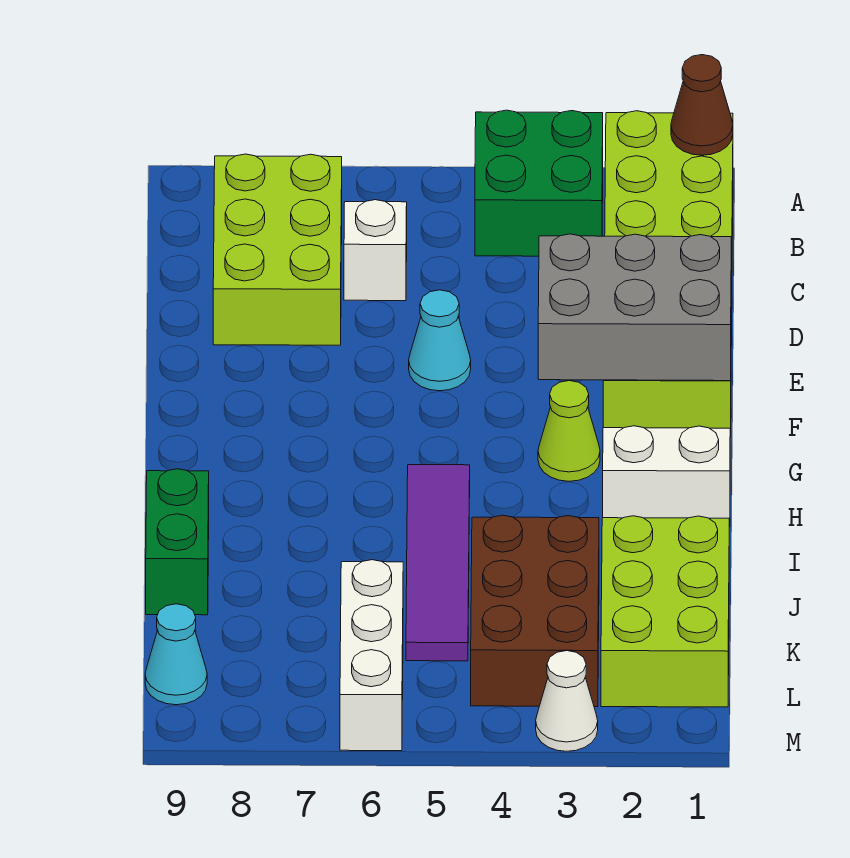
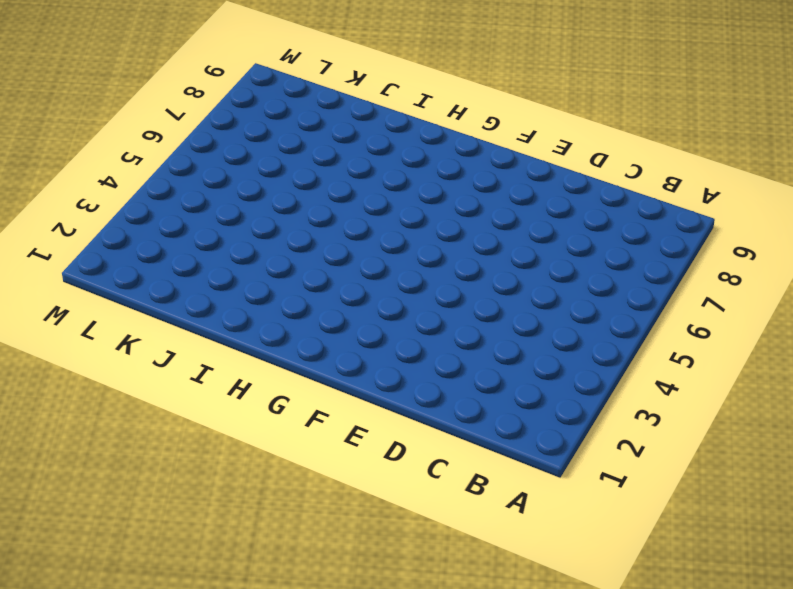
none -> lime 2x6 brick [603,111,733,437]
none -> green 2x2 brick [475,110,603,256]
none -> lime 2x3 brick [213,154,342,345]

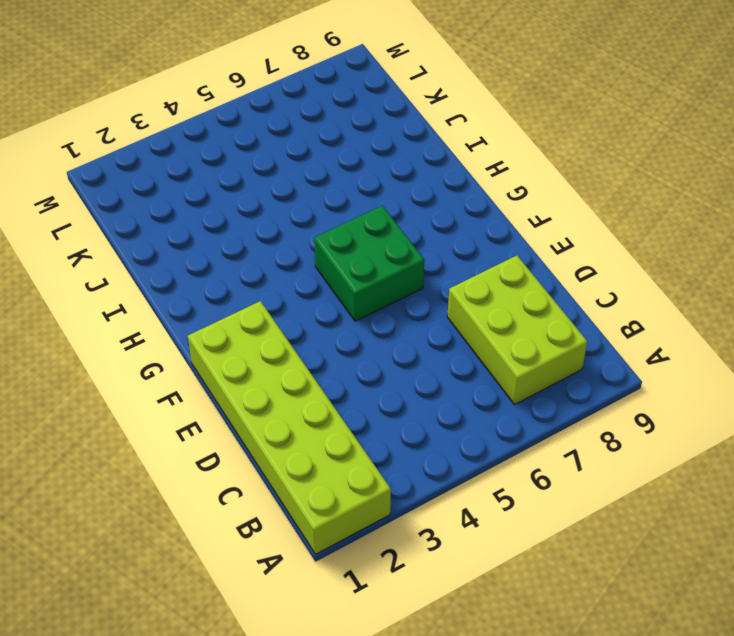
green 2x2 brick [314,206,424,321] -> green 2x2 brick moved to [475,110,603,256]
none -> white 1x1 brick [344,200,407,301]
none -> cyan 1x1 cone [409,290,471,391]
none -> lime 1x1 cone [538,381,600,481]

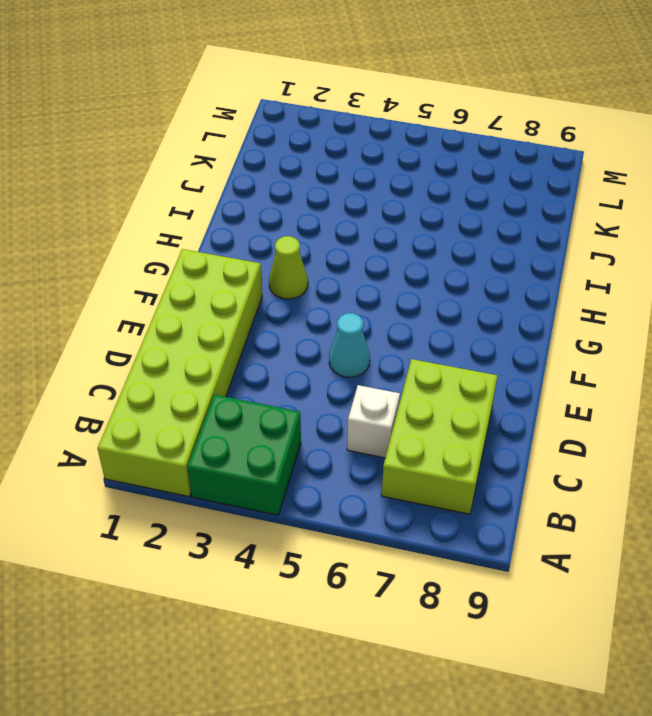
none -> white 1x2 brick [603,426,730,527]
none -> purple 1x4 tile [406,465,470,661]
none -> green 1x2 brick [146,469,209,615]

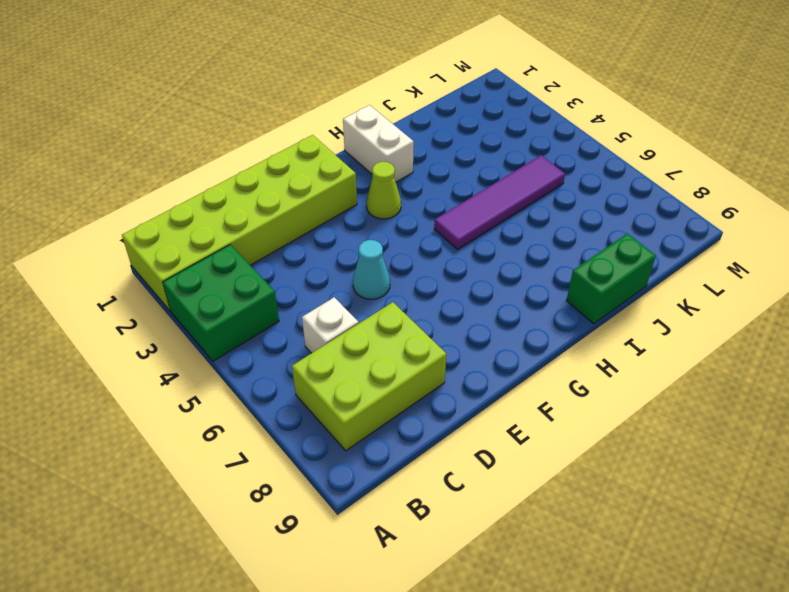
none -> lime 2x3 brick [601,516,729,707]
none -> brown 2x3 brick [471,515,599,707]
none -> white 1x3 brick [340,560,403,751]

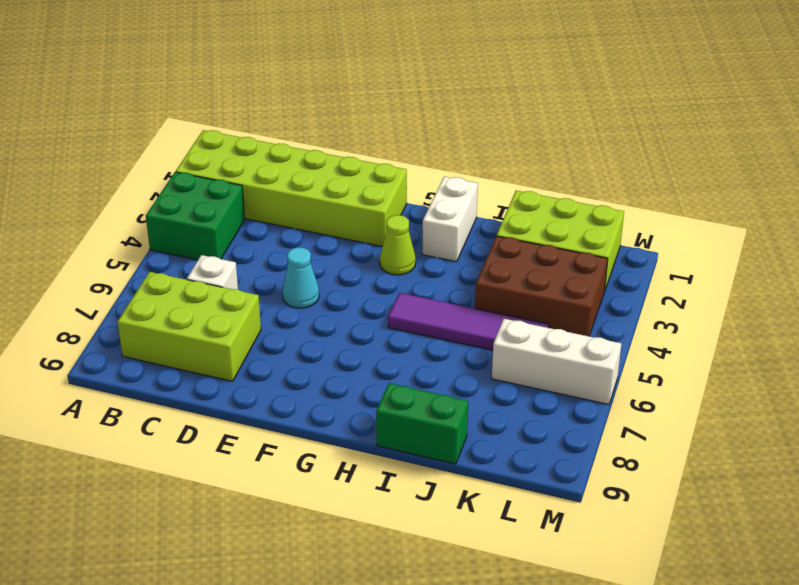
none -> cyan 1x1 cone [145,604,207,705]
none -> white 1x1 cone [536,651,598,751]
none -> brown 1x1 cone [671,55,733,155]

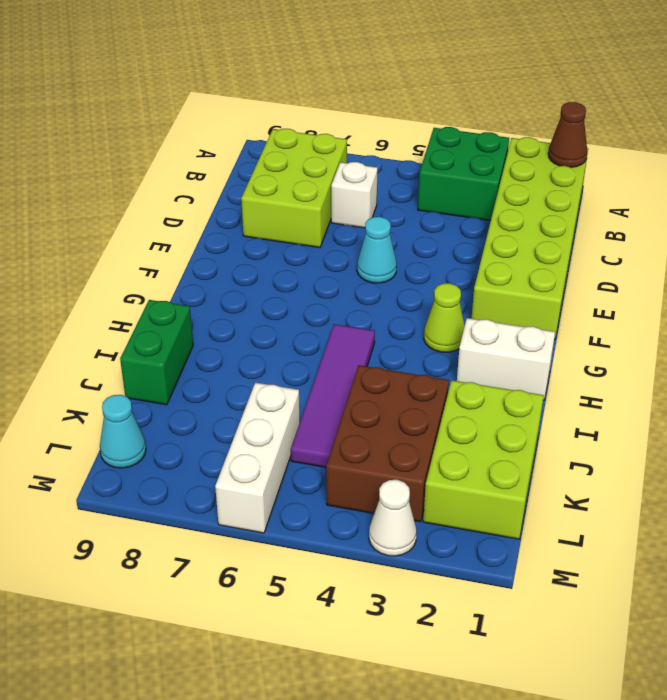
none -> grey 2x3 brick [538,234,731,381]

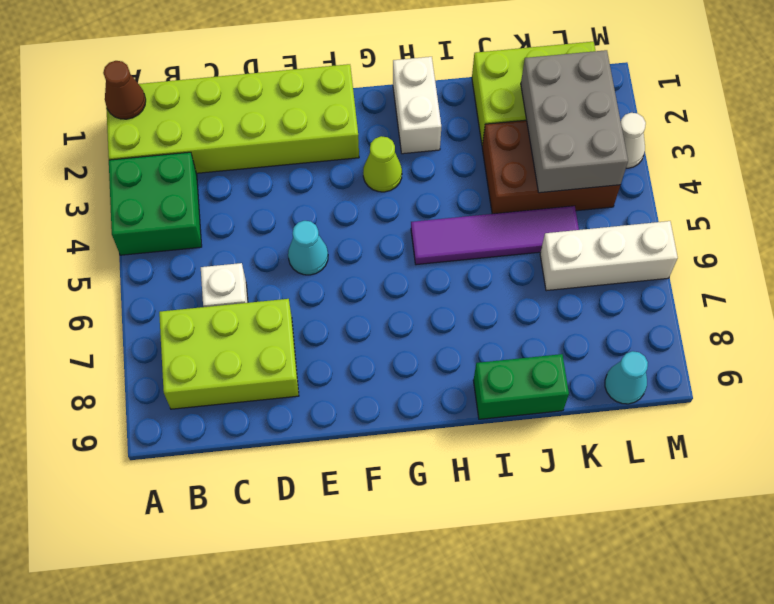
grey 2x3 brick [521,50,628,193] -> grey 2x3 brick moved to [538,234,731,381]

